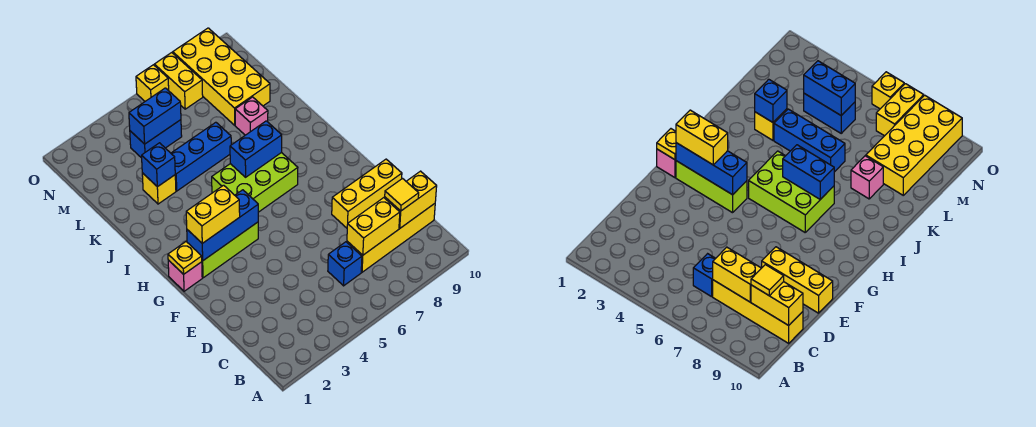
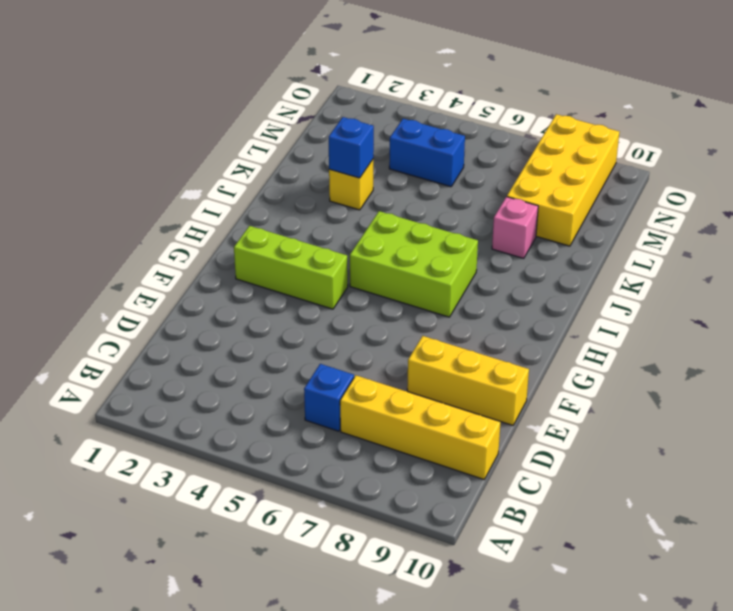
none -> pink 1x1 brick [168,260,202,291]
none -> blue 1x3 brick [171,122,231,191]
none -> yellow 1x2 brick [154,53,203,109]

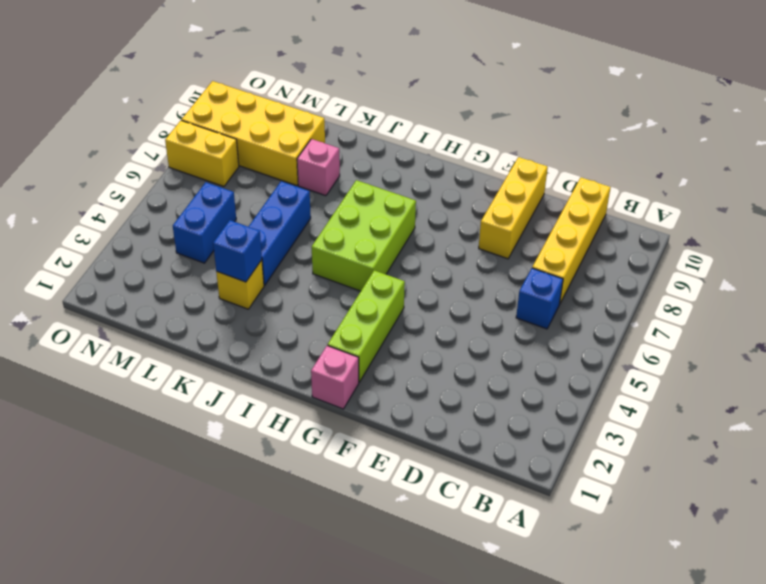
none -> yellow 1x1 brick [136,65,169,101]
none -> yellow 1x2 brick [347,198,400,255]
none -> yellow 1x2 brick [385,171,437,228]

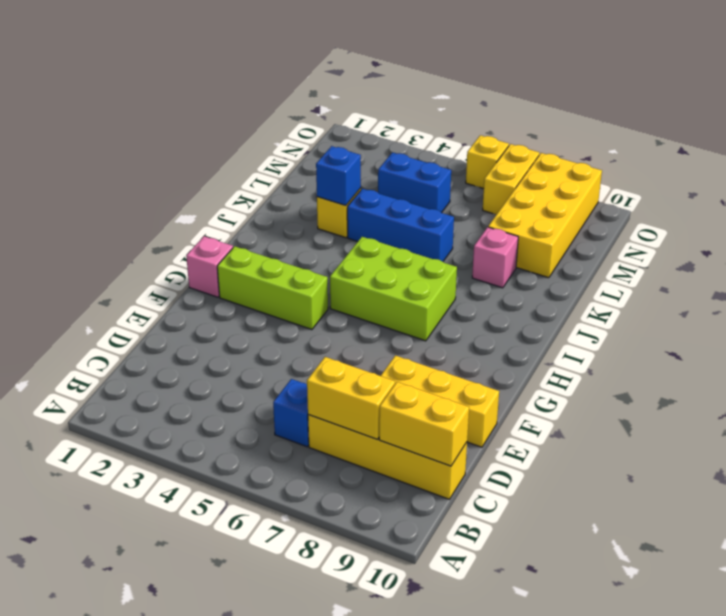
none -> yellow 1x1 plate [168,242,202,274]
none -> blue 1x3 brick [187,190,258,261]
none -> blue 1x2 brick [230,121,282,177]

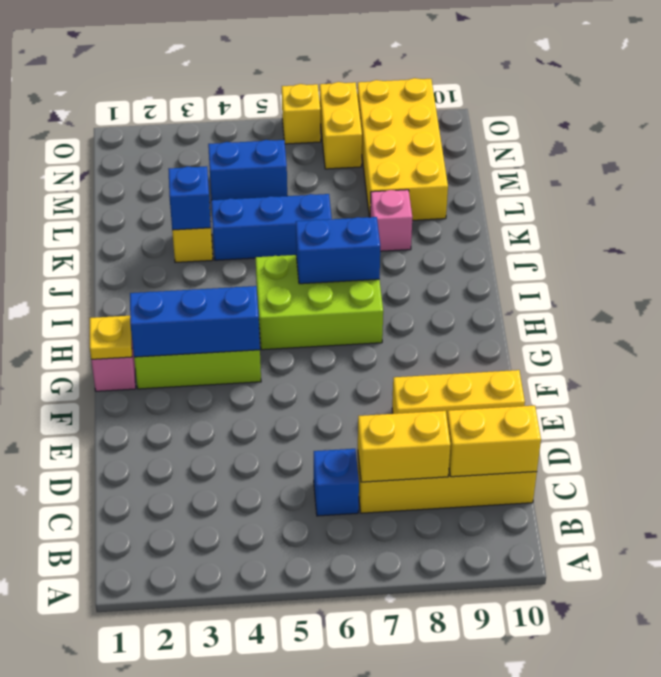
none -> blue 1x2 brick [129,88,181,144]
none -> yellow 1x1 tile [385,179,419,211]
none -> yellow 1x2 brick [186,185,240,243]

